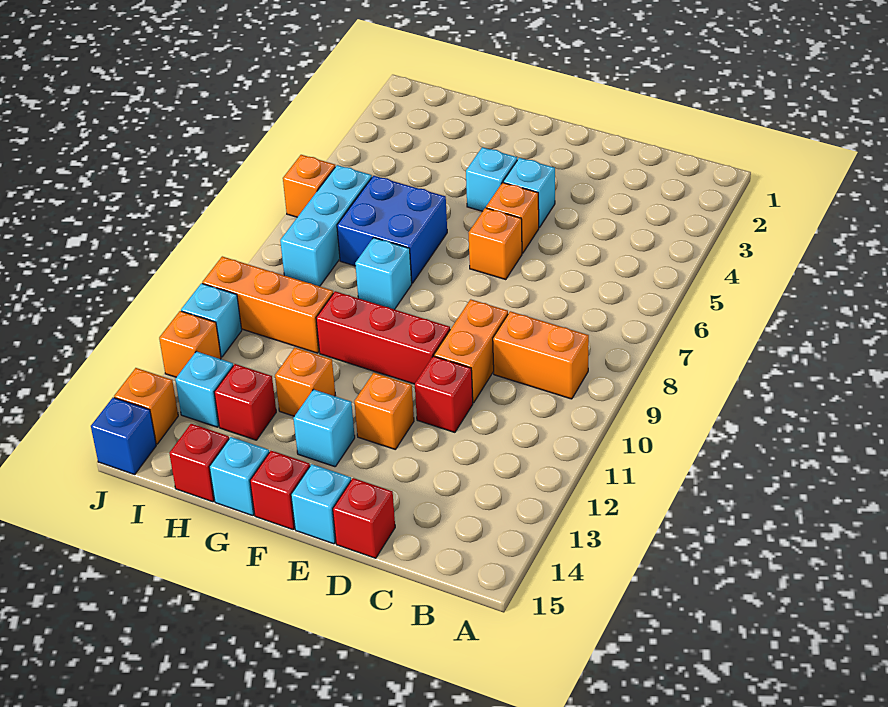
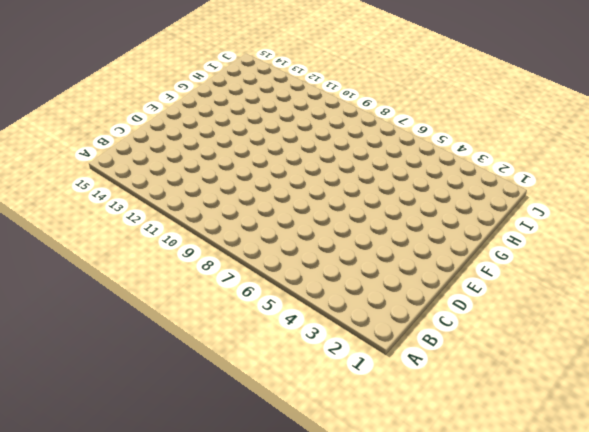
none -> orange 1x2 brick [493,311,589,399]
none -> orange 1x2 brick [434,299,508,403]
none -> red 1x1 brick [415,356,473,432]

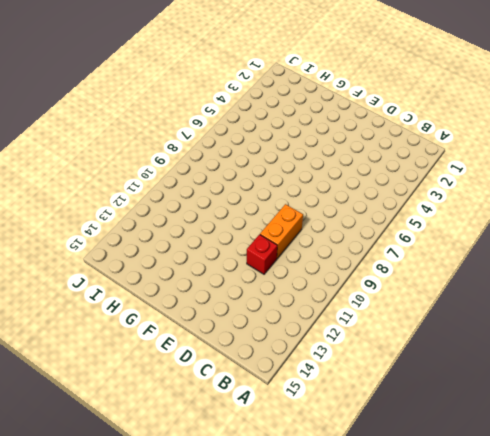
none -> orange 1x2 brick [493,311,589,399]
none -> red 1x1 brick [333,478,395,558]
none -> cyan 1x1 brick [503,158,555,227]

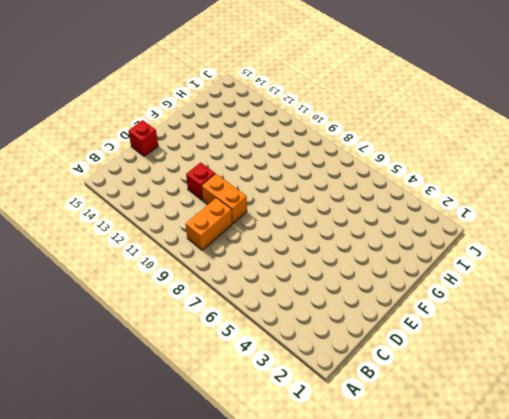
none -> cyan 1x1 brick [503,158,555,227]
none -> orange 1x1 brick [486,183,539,253]
none -> orange 1x1 brick [469,208,522,280]

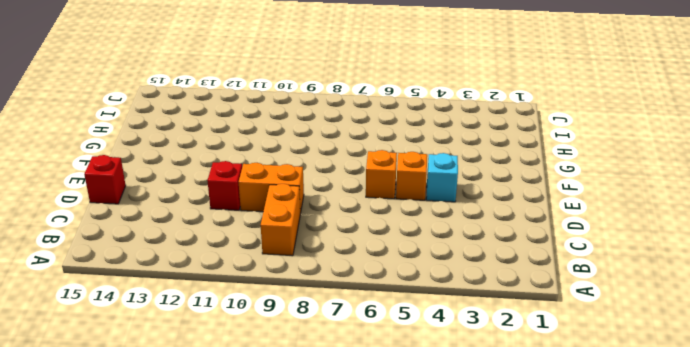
none -> red 1x3 brick [316,291,450,384]
none -> orange 1x1 brick [354,373,414,450]
none -> cyan 1x1 brick [291,464,351,544]

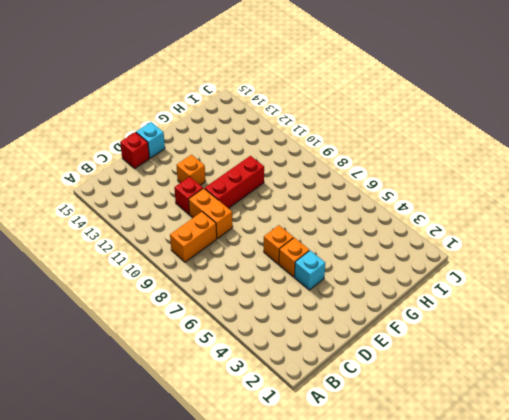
none -> cyan 1x1 brick [466,147,517,211]
none -> cyan 1x1 brick [293,389,355,467]
none -> red 1x1 brick [250,451,310,530]

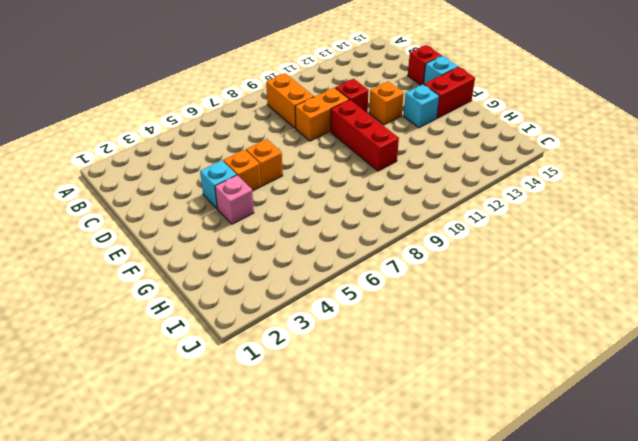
pink 1x1 brick [215,175,254,224] -> cyan 1x1 brick [466,147,517,211]
red 1x2 brick [424,67,475,118] -> red 1x1 brick [250,451,310,530]
none -> blue 2x2 brick [337,176,447,283]
none -> cyan 1x1 brick [355,238,412,310]
none -> orange 1x1 brick [275,348,335,416]

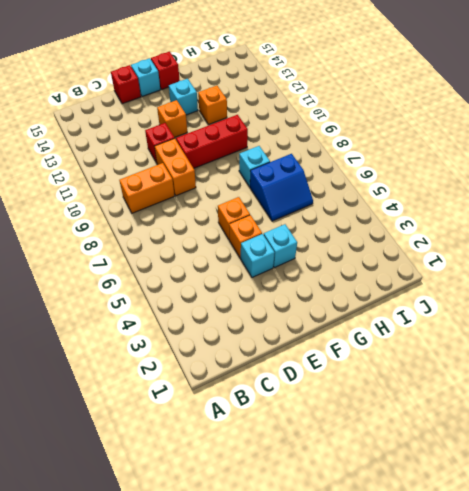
blue 2x2 slope [250,154,313,221] -> blue 2x2 brick [337,176,447,283]
none -> cyan 1x1 brick [209,437,269,516]
none -> orange 1x3 brick [202,256,333,353]
none -> red 1x1 brick [214,364,276,440]

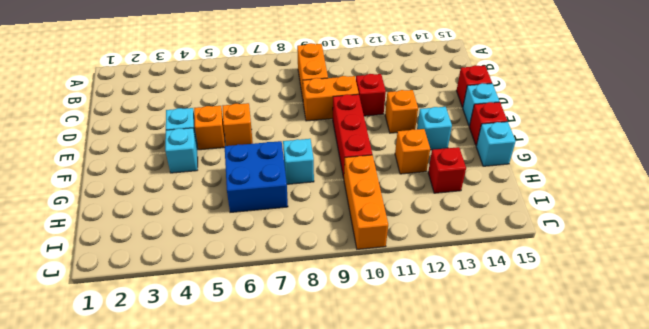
none -> red 1x1 brick [169,424,229,502]
none -> cyan 1x3 brick [280,165,372,286]
none -> cyan 1x1 brick [175,351,233,427]

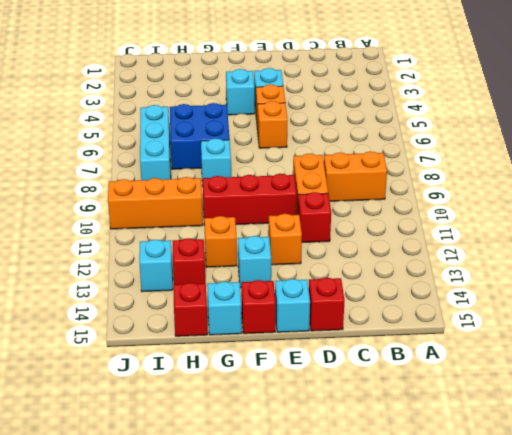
none -> orange 1x1 brick [283,155,335,217]
none -> cyan 1x1 brick [181,283,242,357]
none -> orange 1x1 brick [159,311,221,377]

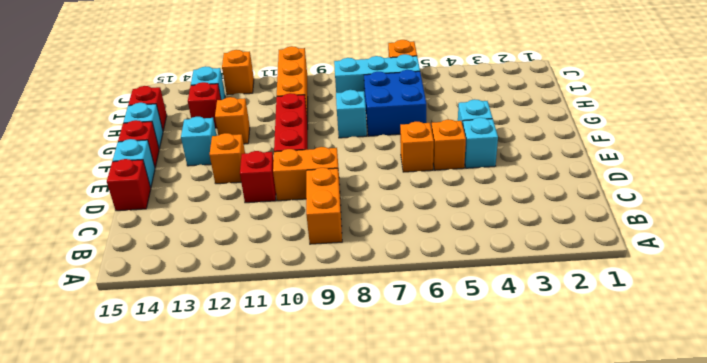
none -> cyan 1x1 brick [181,283,242,357]
none -> orange 1x1 brick [114,368,178,444]
none -> blue 1x1 brick [91,397,156,475]

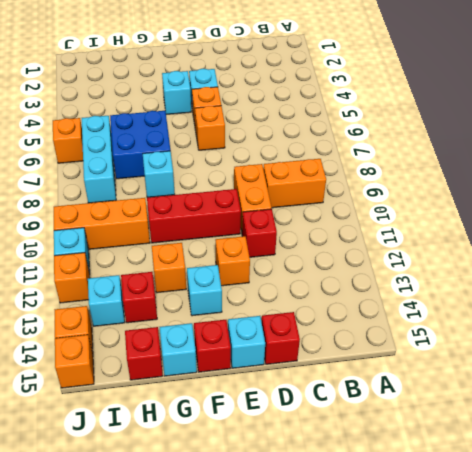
orange 1x1 brick [55,335,94,388] -> blue 1x1 brick [91,397,156,475]

